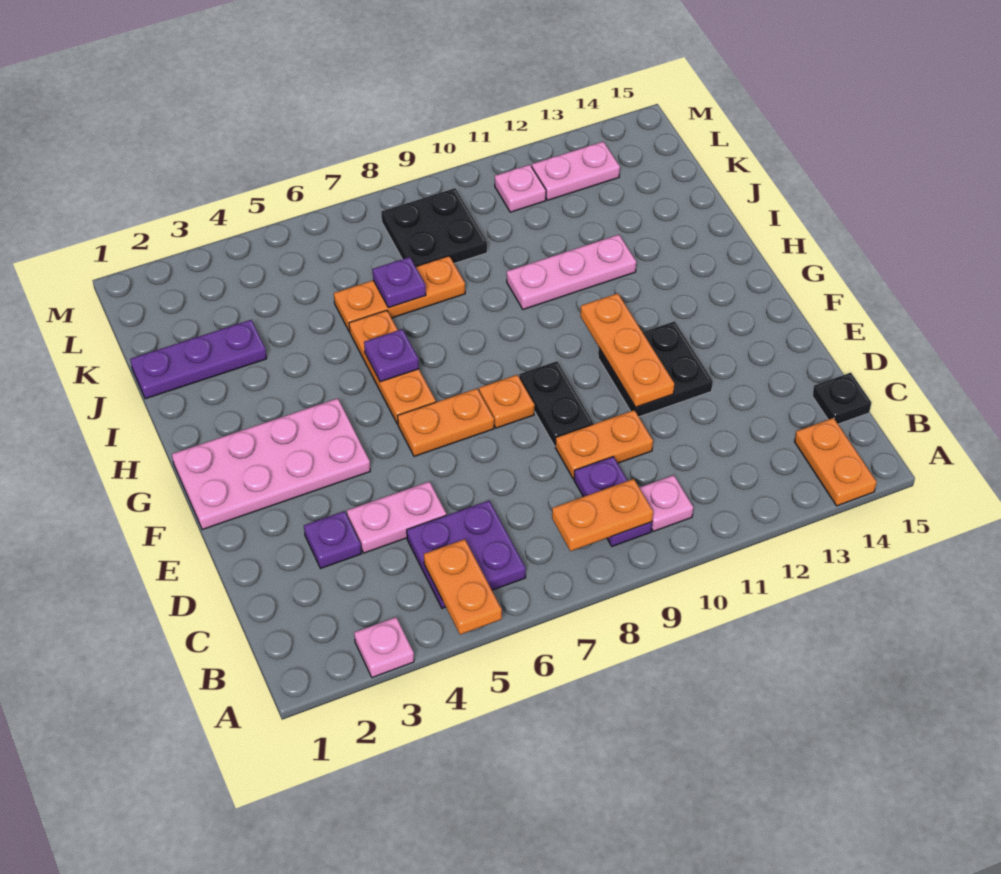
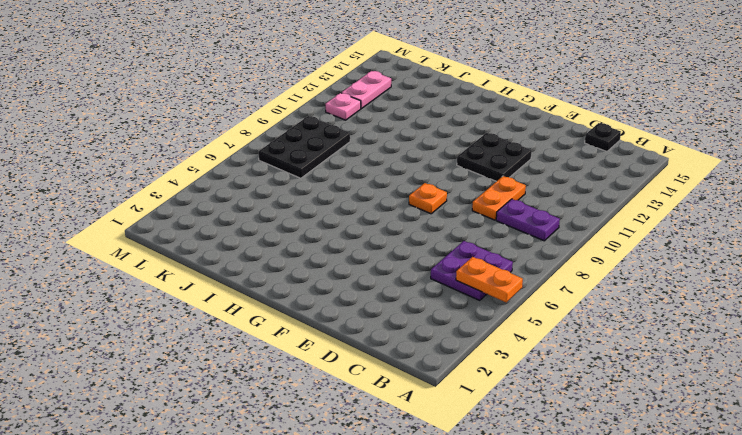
black 2x3 plate [258,116,350,178] -> black 2x2 plate [381,188,487,267]
none -> pink 1x1 plate [354,617,414,678]
none -> orange 1x2 plate [794,418,877,506]
none -> pink 1x1 plate [639,475,693,531]

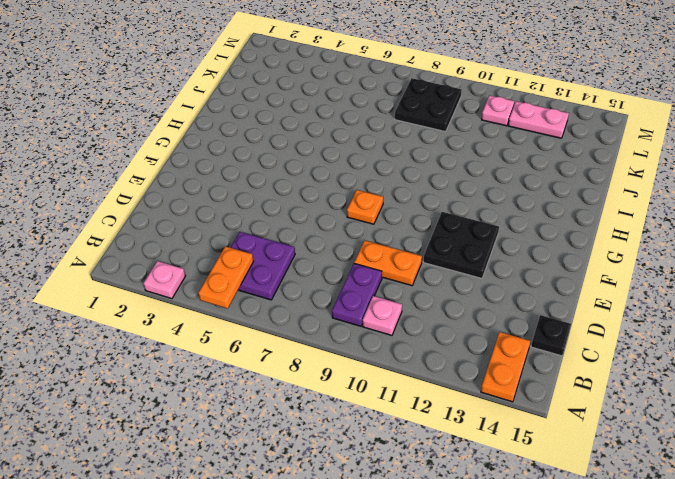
none -> purple 1x1 plate [304,511,362,568]
none -> pink 1x2 plate [347,482,446,553]
none -> black 1x2 plate [519,361,593,446]

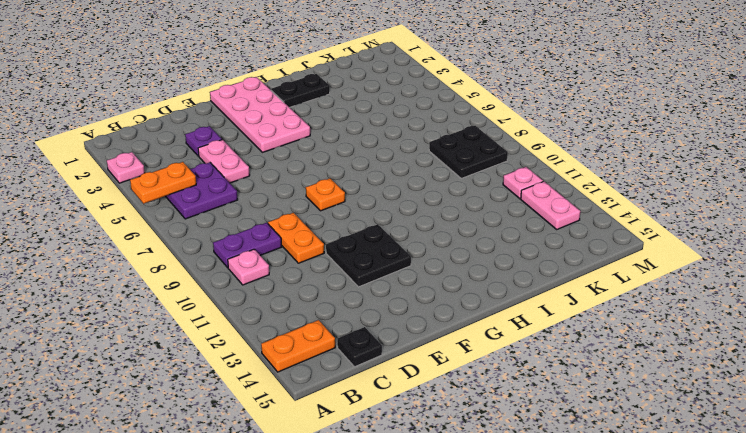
black 1x2 plate [271,74,330,108] -> black 1x2 plate moved to [519,361,593,446]
none -> orange 1x2 plate [398,388,494,456]
none -> orange 1x3 plate [349,310,436,424]
none -> pink 1x3 plate [507,235,636,310]

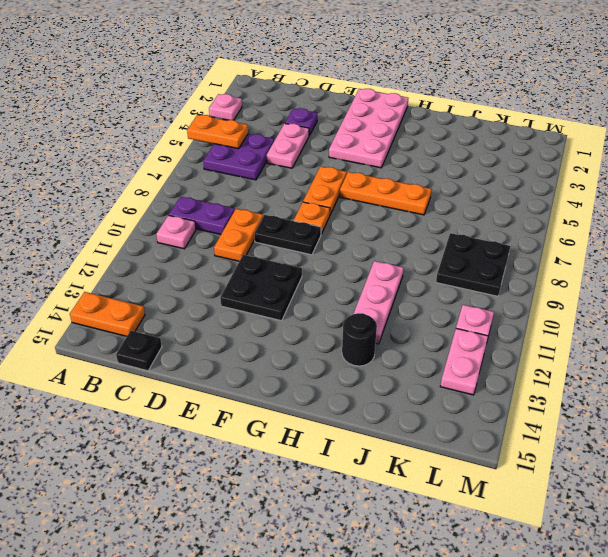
black 1x1 round brick [342,313,377,366] -> none
none -> purple 1x3 plate [130,320,267,399]
none -> orange 1x3 plate [334,256,465,332]
none -> orange 1x2 plate [552,479,653,551]

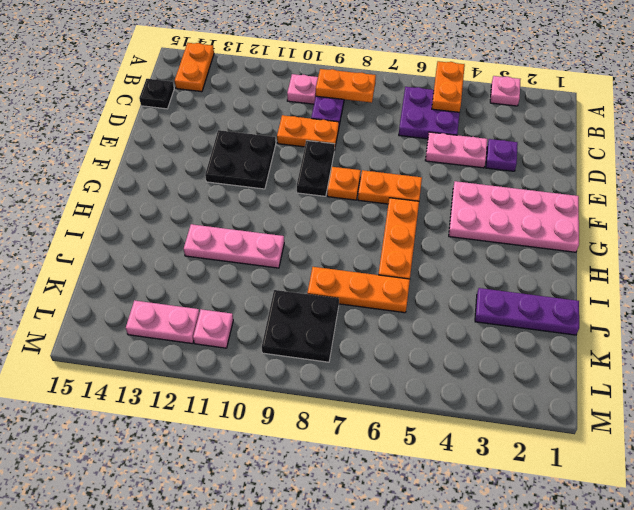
none -> orange 1x3 plate [580,293,674,407]
none -> purple 1x1 plate [364,329,419,382]
none -> purple 1x1 plate [372,257,426,308]

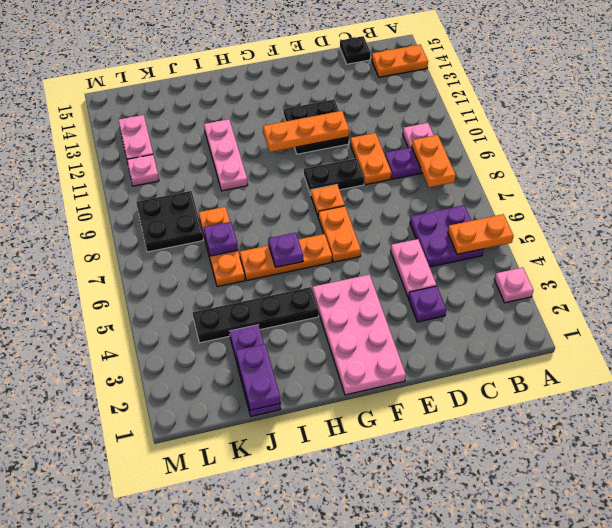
black 1x4 plate [193,287,319,343] -> none
purple 1x2 plate [236,344,281,410] -> none

